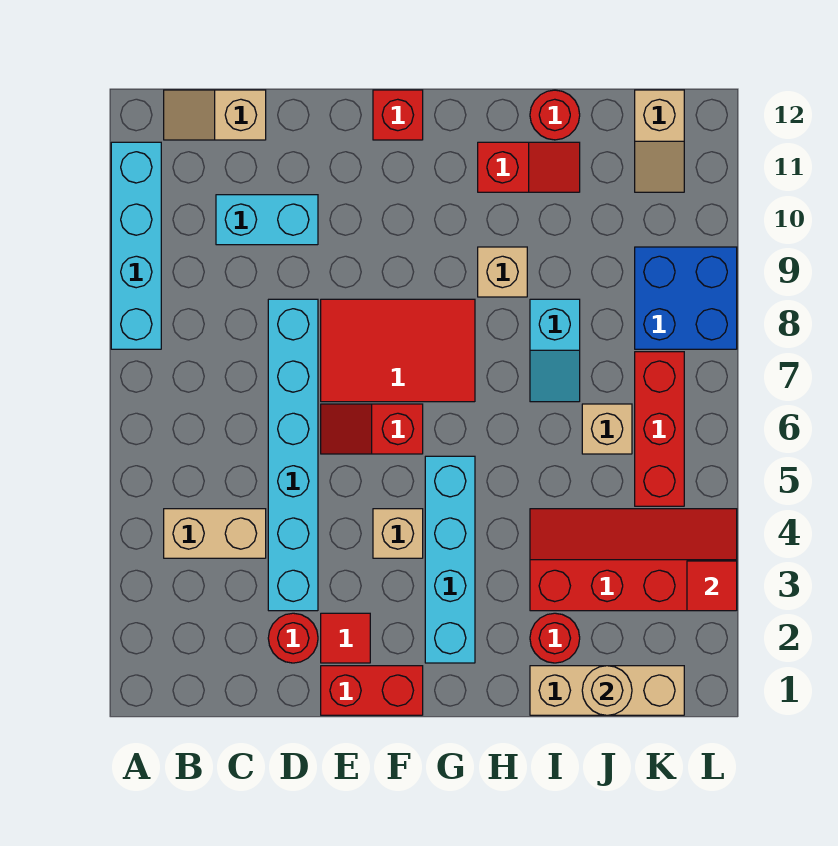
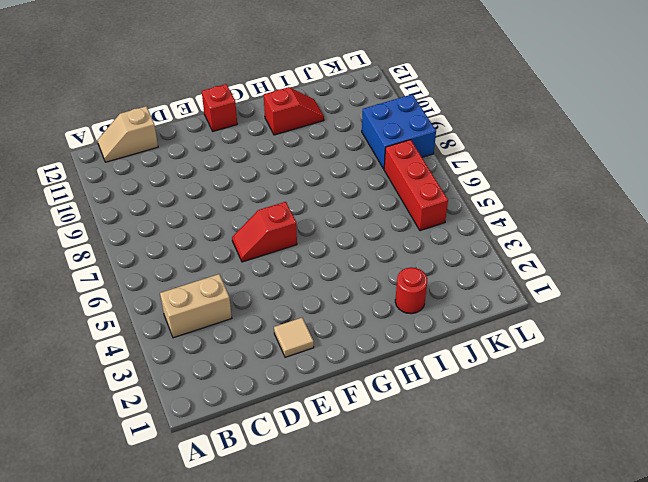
tan 1x1 tile [274,318,314,357] -> red 1x1 tile [321,613,370,663]
none -> cyan 1x4 brick [111,142,161,349]
none -> cyan 1x2 brick [216,195,318,245]
none -> red 1x1 round brick [268,613,318,663]

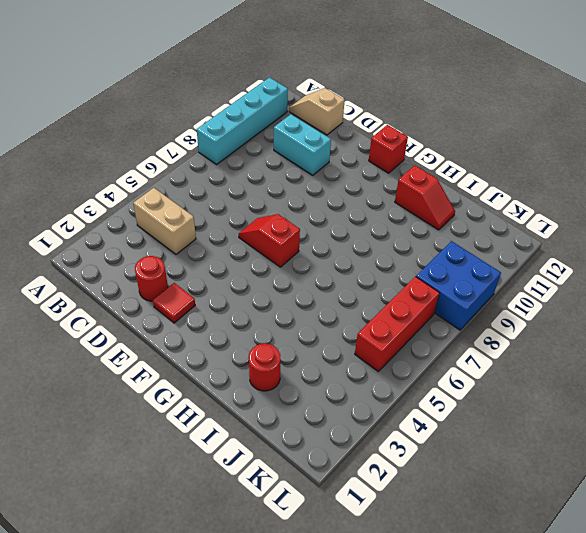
none -> cyan 1x6 brick [268,299,318,611]
none -> red 1x2 brick [321,666,423,715]
none -> red 2x3 tile [321,299,475,402]

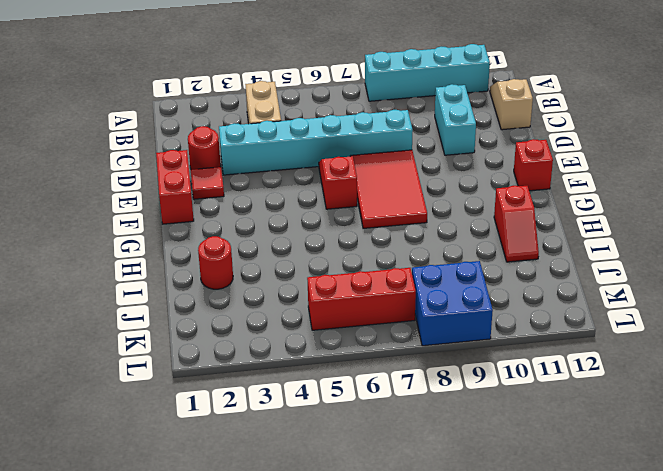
none -> tan 1x1 brick [373,509,423,558]
none -> cyan 1x4 brick [425,456,475,663]
none -> tan 1x1 brick [478,247,527,297]

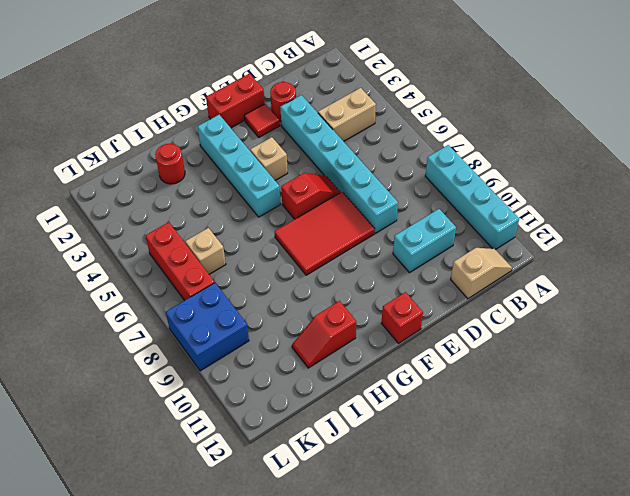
none -> tan 1x1 brick [478,247,527,297]
none -> tan 1x3 brick [530,666,684,715]
none -> red 2x4 slope [530,509,737,611]

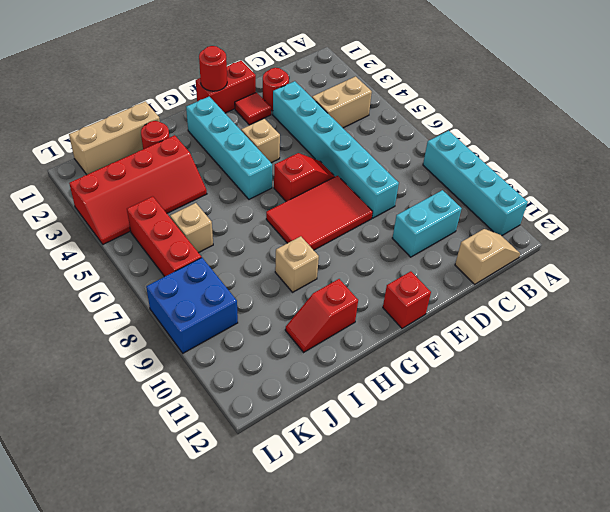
red 1x1 round brick [199,46,227,91] -> red 1x1 round brick moved to [530,90,580,140]
none -> cyan 1x2 slope [530,299,580,402]
none -> tan 1x2 slope [635,90,684,192]
none -> tan 1x1 round brick [582,666,632,715]

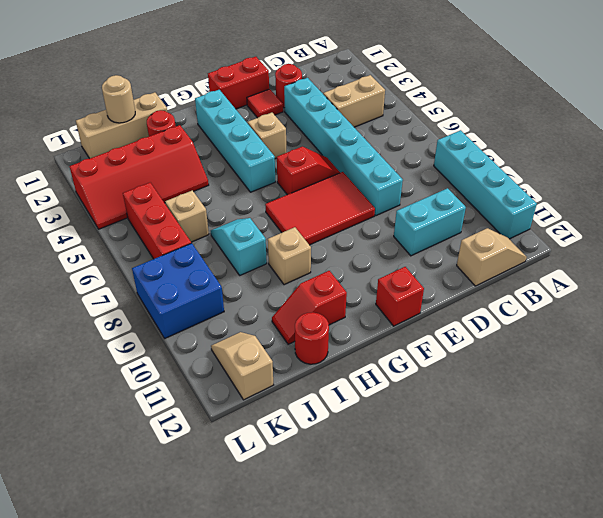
none -> red 1x1 tile [687,561,737,611]

